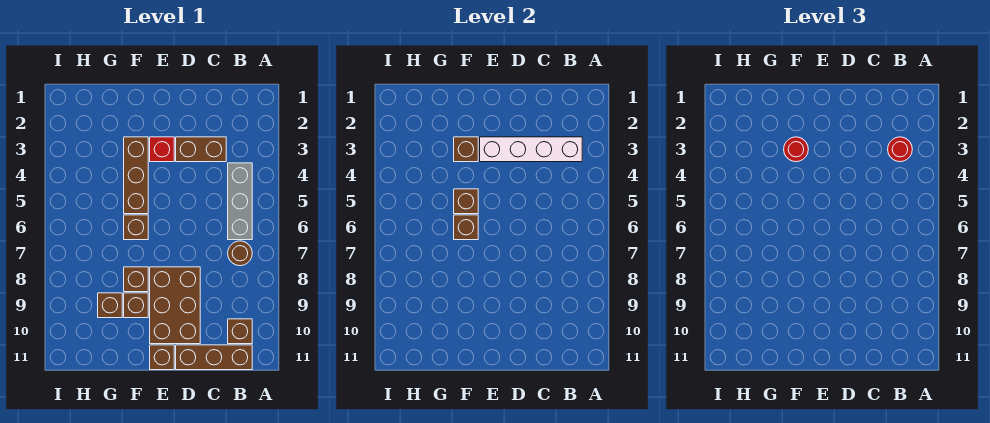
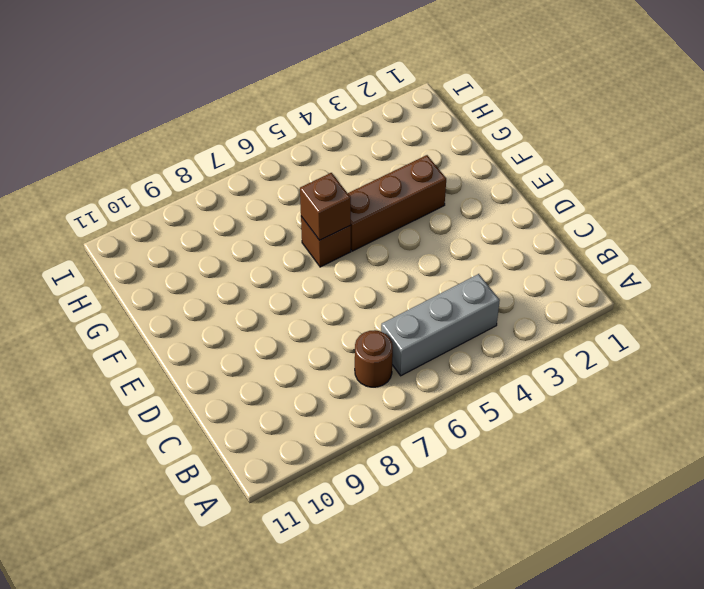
none -> brown 1x1 brick [228,319,252,344]
none -> brown 1x3 brick [176,345,252,370]
none -> brown 1x2 brick [176,137,226,162]

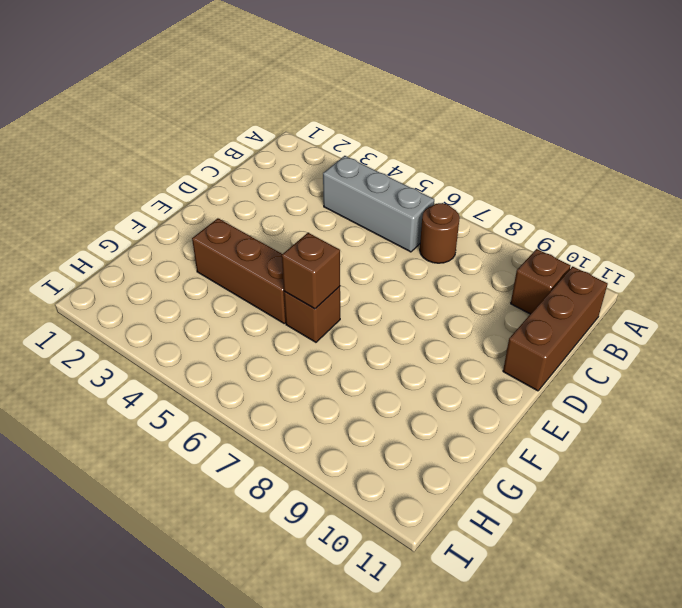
none -> brown 1x2 brick [176,137,226,162]
none -> brown 2x3 brick [150,267,200,344]
none -> red 1x1 brick [150,137,174,162]

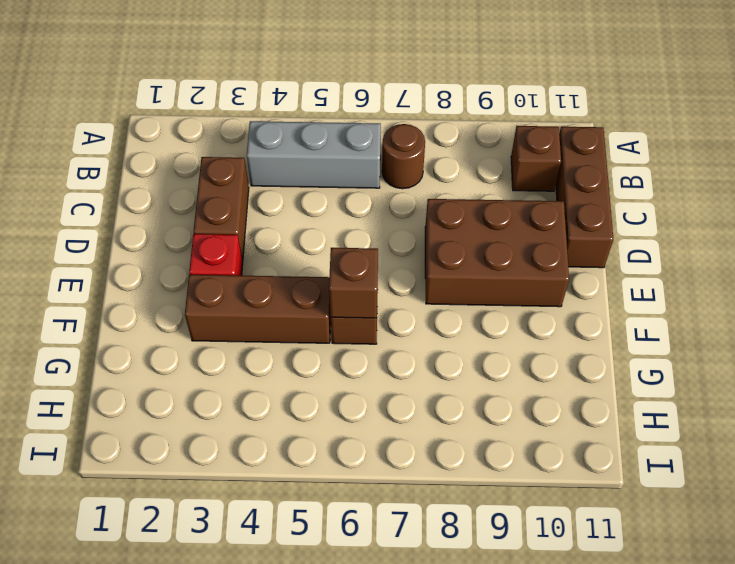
none -> brown 1x1 brick [150,345,174,370]
none -> brown 1x1 brick [124,267,148,292]
none -> brown 1x1 brick [124,293,148,318]

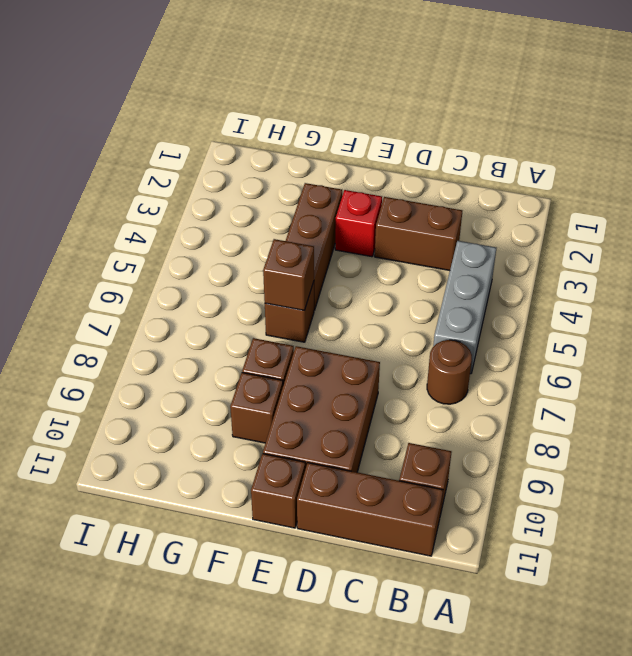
none -> brown 1x1 brick [98,293,122,318]
none -> white 1x4 brick [480,137,582,162]
none -> brown 1x1 brick [454,137,478,162]

